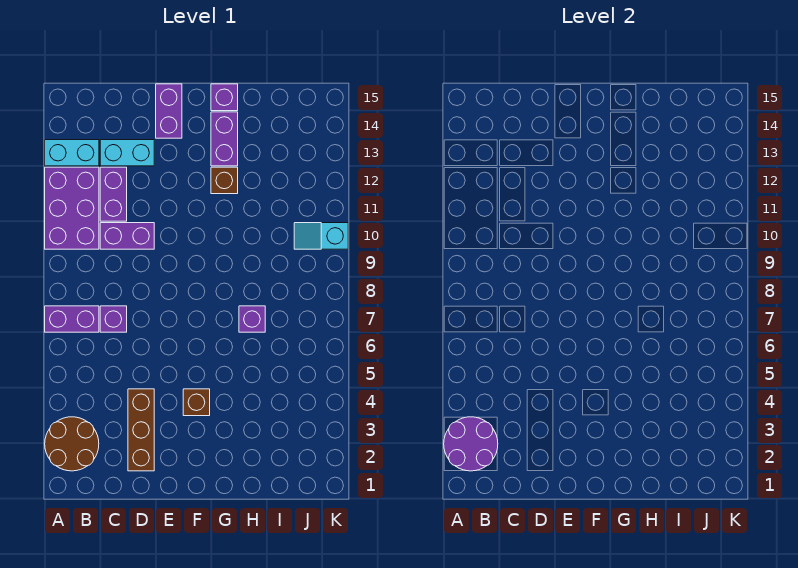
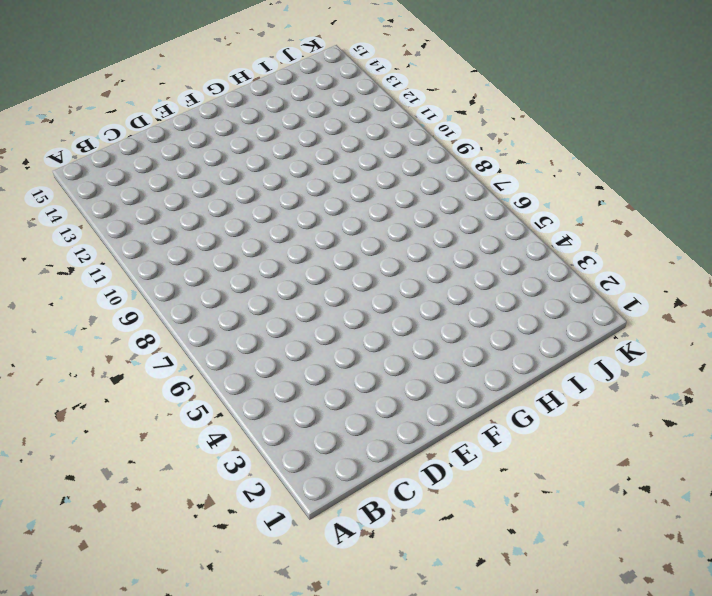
none -> brown 2x2 round brick [45,417,99,471]
none -> purple 1x2 brick [45,306,99,332]
none -> purple 2x3 brick [45,167,99,249]

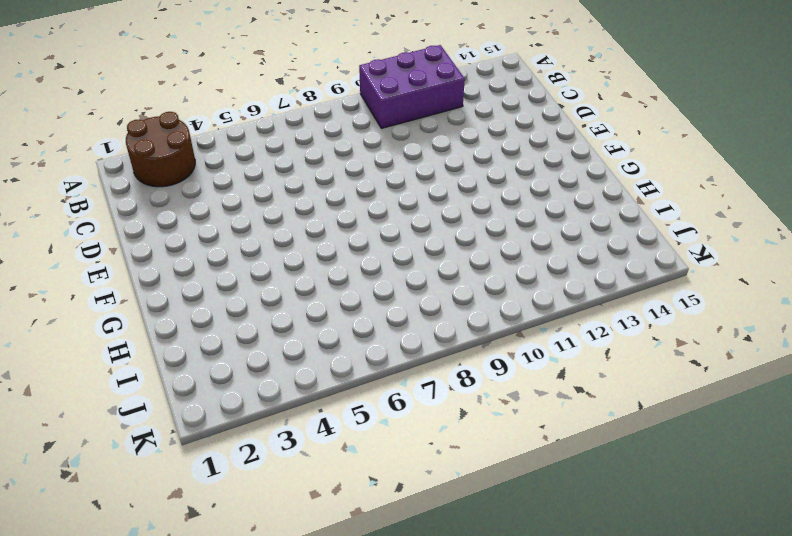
none -> purple 1x2 brick [45,306,99,332]
none -> cyan 1x2 brick [45,140,99,166]
none -> purple 1x1 brick [100,306,127,332]

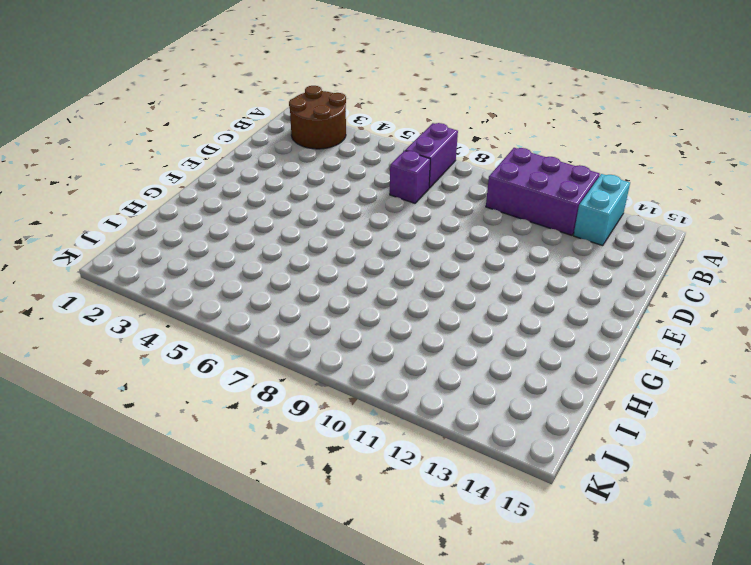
none -> purple 1x2 brick [100,223,154,249]
none -> purple 1x2 brick [100,167,127,221]
none -> cyan 1x2 brick [100,140,154,166]

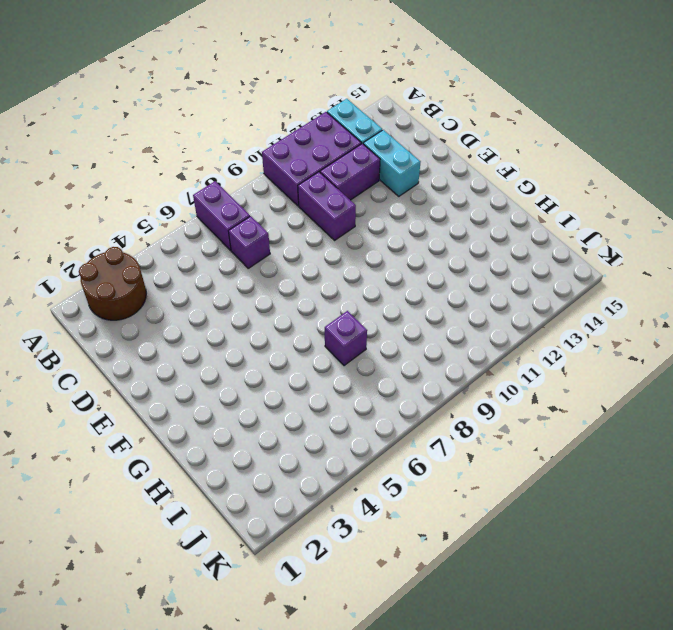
none -> brown 1x3 brick [128,389,154,471]
none -> purple 1x2 brick [156,84,182,138]
none -> brown 1x1 brick [183,389,210,416]

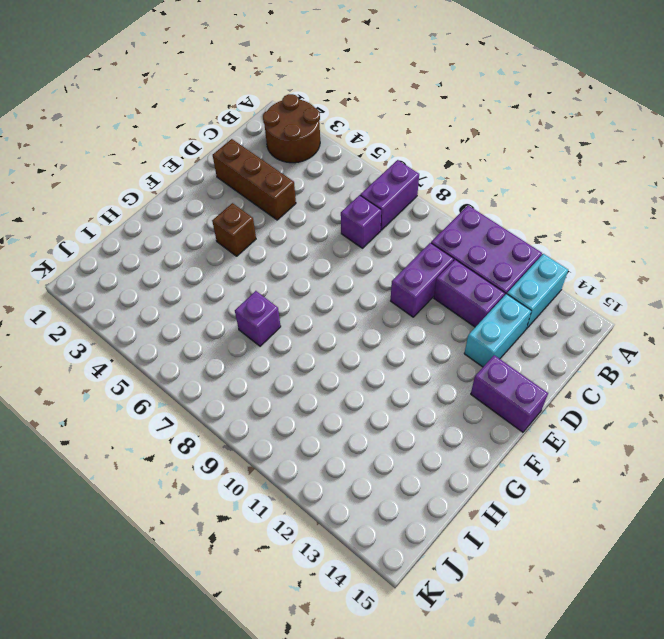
none -> brown 1x1 brick [211,167,238,194]
none -> purple 1x2 brick [211,112,238,166]
none -> purple 1x1 brick [211,84,238,111]

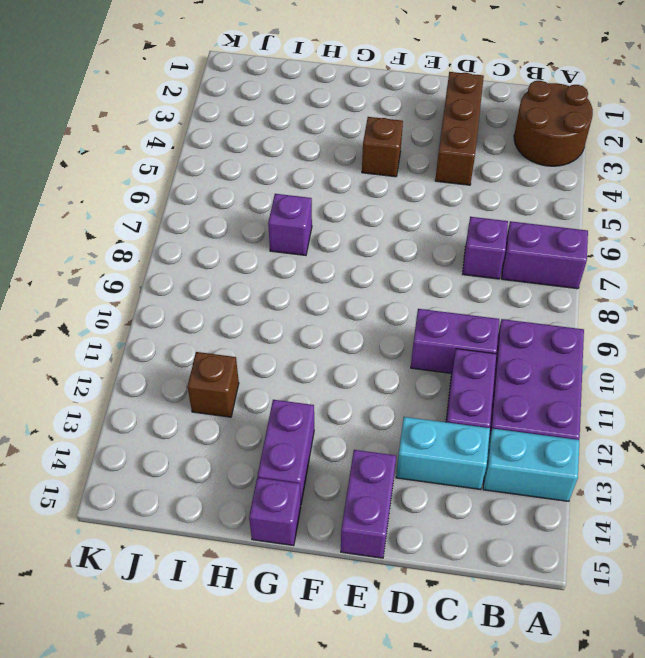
brown 1x1 brick [187,352,239,417] -> brown 1x1 brick moved to [211,167,238,194]
none -> cyan 1x2 slope [294,223,348,249]
none -> purple 2x2 round brick [444,417,498,471]

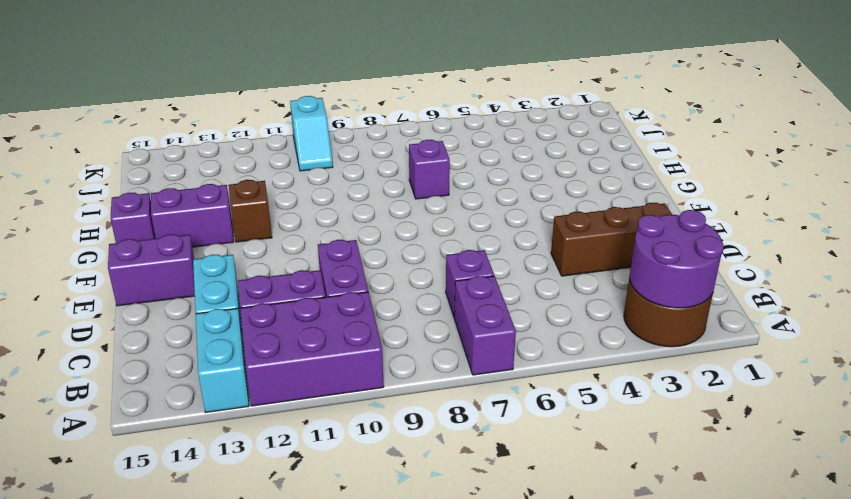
none -> brown 1x1 brick [183,389,210,416]

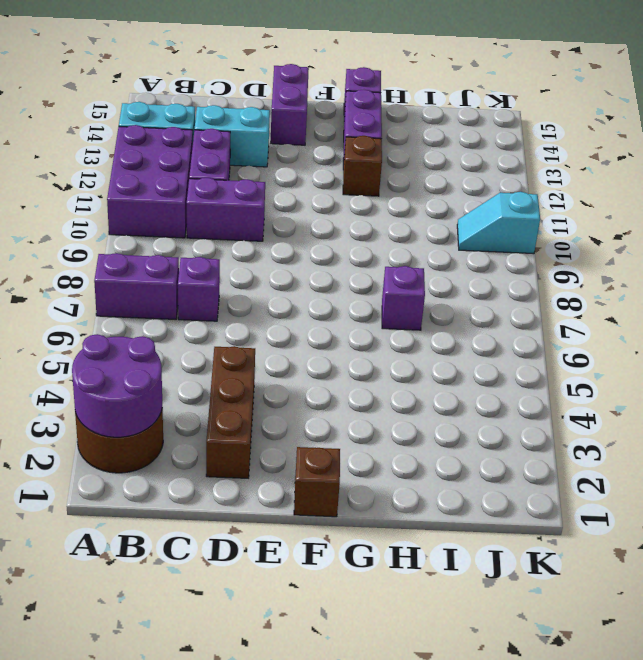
brown 1x1 brick [294,447,340,517] -> brown 1x1 brick moved to [183,389,210,416]

